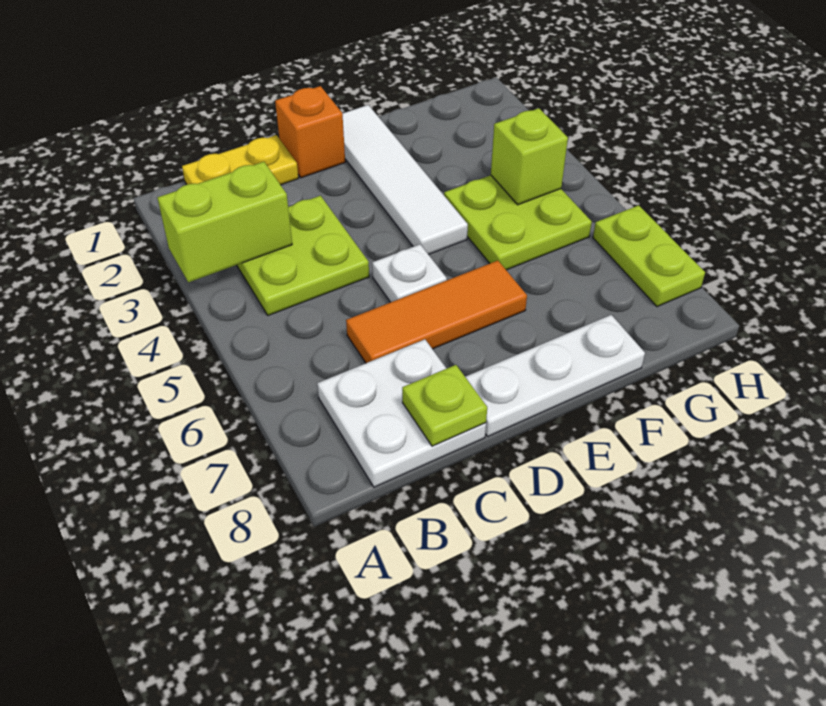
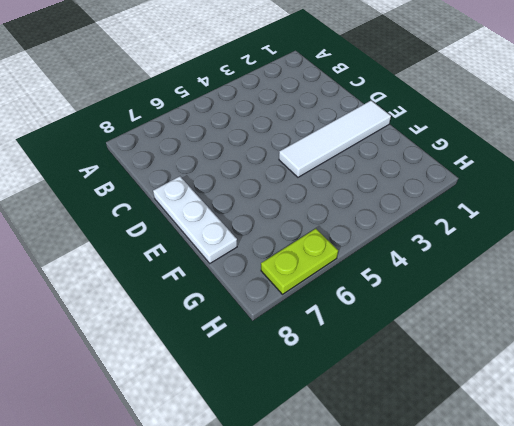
none -> yellow 1x2 plate [182,135,298,185]
none -> lime 2x2 plate [237,196,369,315]
none -> white 2x2 plate [317,339,486,487]

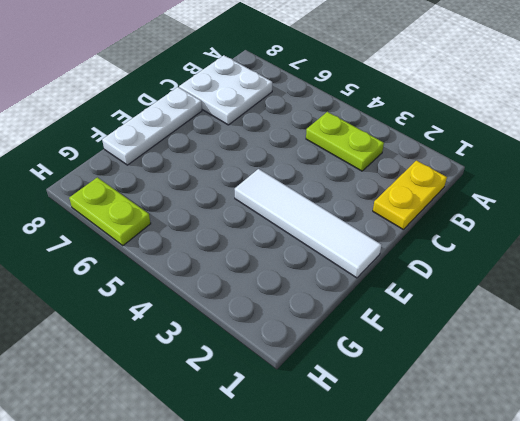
lime 1x2 plate [306,112,384,171] -> lime 2x2 plate [237,196,369,315]
none -> orange 1x3 tile [346,261,527,363]
none -> orange 1x1 brick [275,86,345,178]
none -> white 1x1 plate [372,244,447,302]

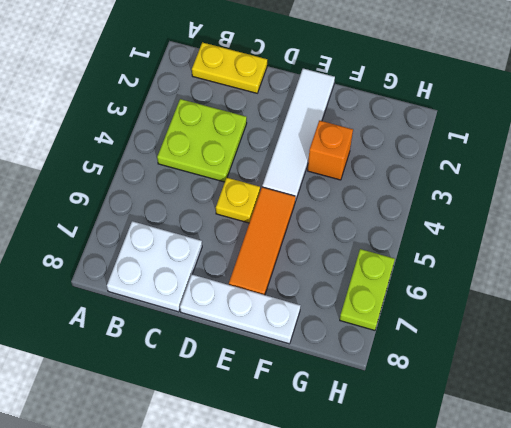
yellow 1x1 plate [216,178,260,223] -> white 1x1 plate [372,244,447,302]
orange 1x3 tile [229,187,296,295] -> orange 1x3 tile turned to [346,261,527,363]
orange 1x1 brick [308,120,353,180] -> orange 1x1 brick moved to [275,86,345,178]
none -> lime 2x2 plate [444,175,592,270]
none -> lime 1x2 brick [157,162,292,282]
none -> lime 1x1 plate [402,365,487,446]

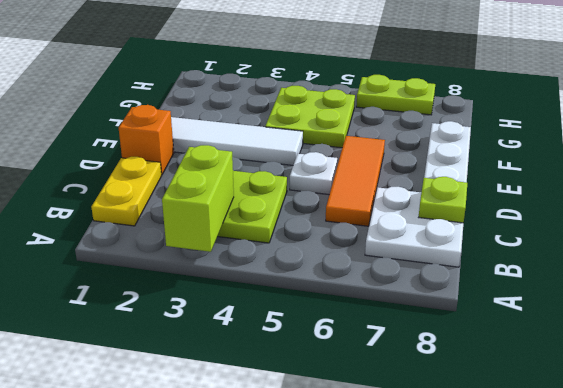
none -> lime 1x1 brick [491,108,568,205]

